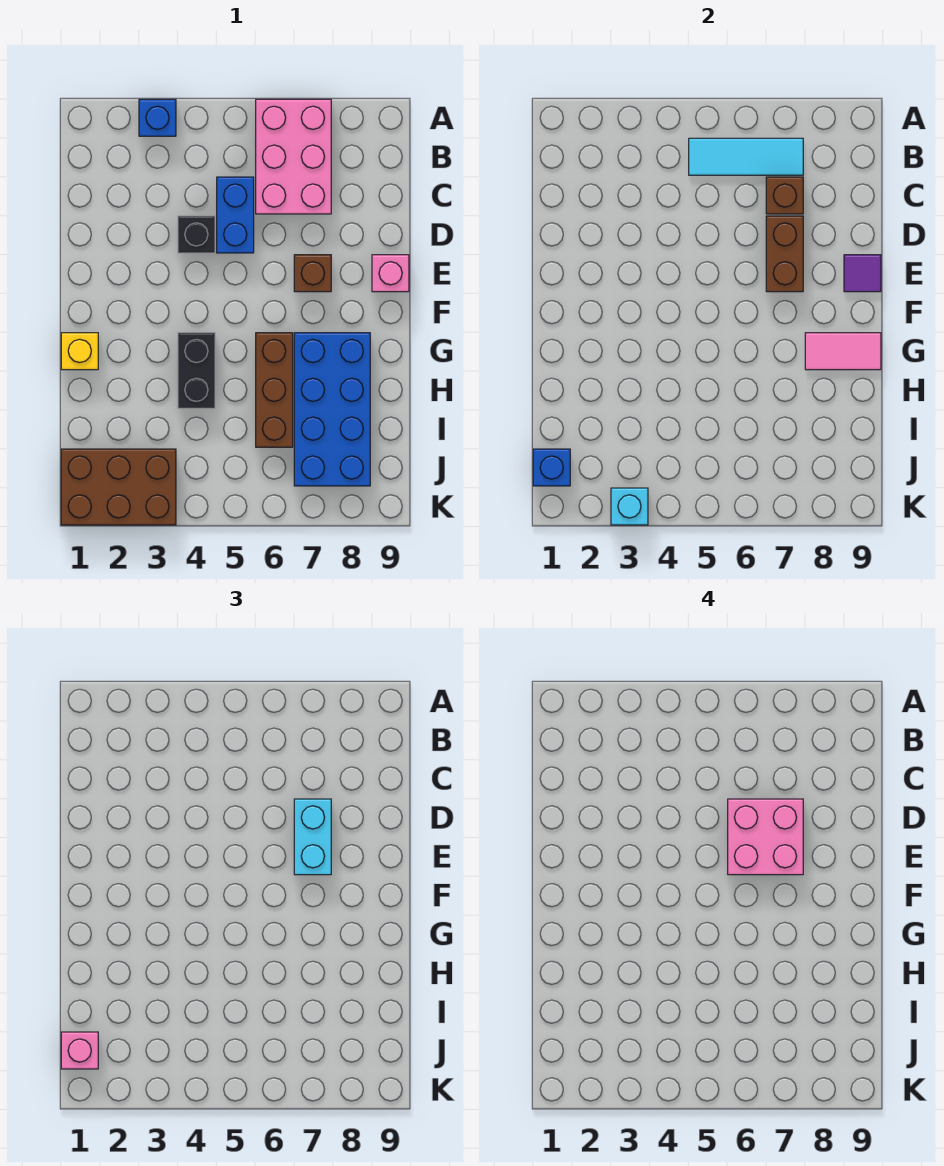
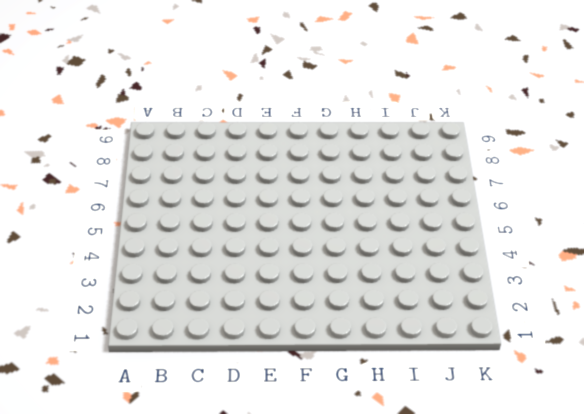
none -> blue 1x1 brick [139,99,176,136]
none -> pink 2x3 brick [256,99,331,214]
none -> blue 1x2 brick [217,177,254,253]

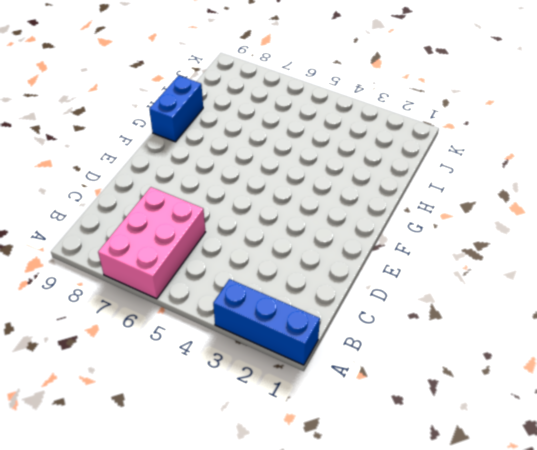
blue 1x3 brick [213,279,320,365] -> blue 1x1 brick [139,99,176,136]
blue 1x2 brick [149,76,203,142] -> blue 1x2 brick moved to [217,177,254,253]
none -> black 1x1 brick [178,216,215,253]
none -> brown 1x1 brick [294,255,331,292]
none -> pink 1x1 brick [372,255,409,292]

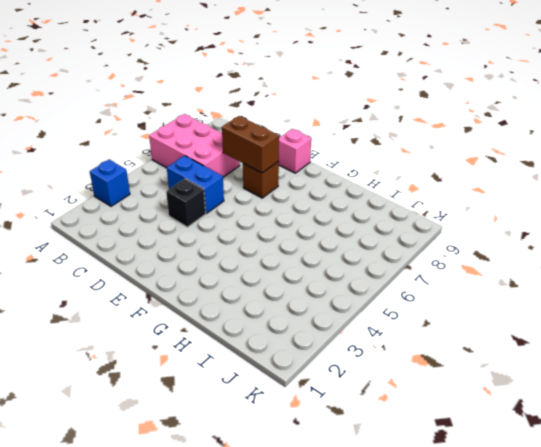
none -> yellow 1x1 brick [61,333,98,370]
none -> black 1x2 brick [178,333,215,408]
none -> brown 1x3 brick [256,333,293,447]

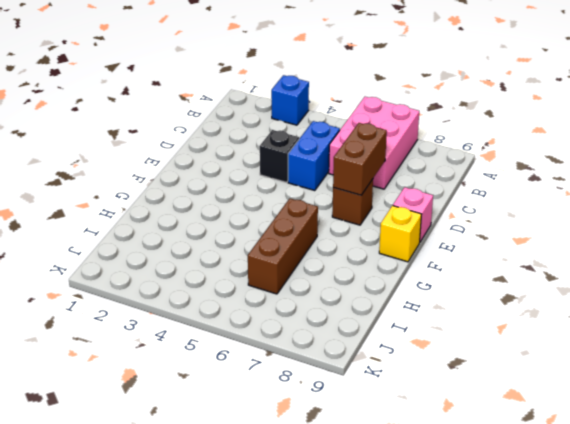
yellow 1x1 brick [379,206,421,262] -> yellow 1x1 brick moved to [61,333,98,370]
none -> black 1x2 brick [178,333,215,408]
none -> blue 2x4 brick [294,333,370,486]
none -> brown 2x3 brick [61,449,176,525]

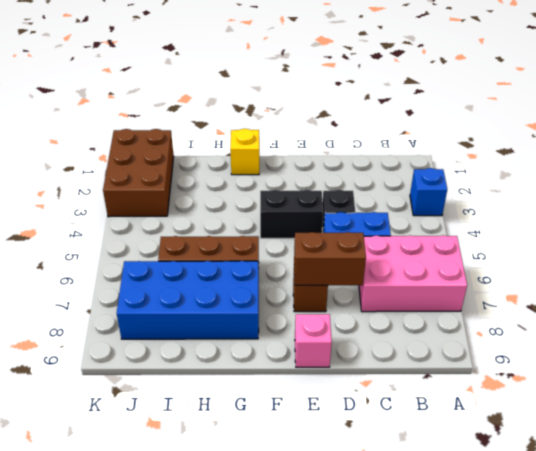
black 1x2 brick [260,190,323,238] -> black 1x2 brick moved to [178,333,215,408]
none -> cyan 1x3 tile [689,138,803,175]
none -> brown 1x1 brick [766,177,803,214]
none -> purple 1x1 tile [844,255,881,292]

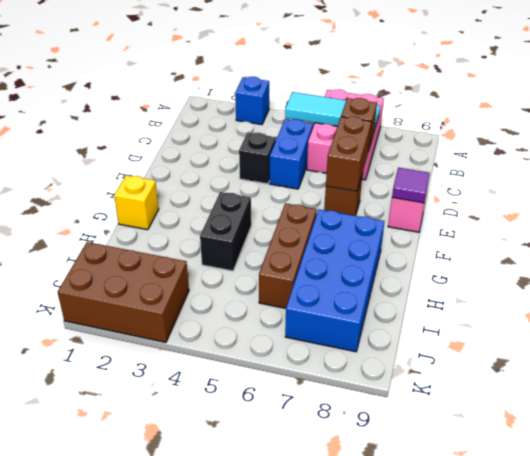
none -> pink 1x2 tile [805,333,881,370]
none -> blue 1x1 brick [533,449,570,486]
none -> cyan 1x1 brick [611,488,648,525]

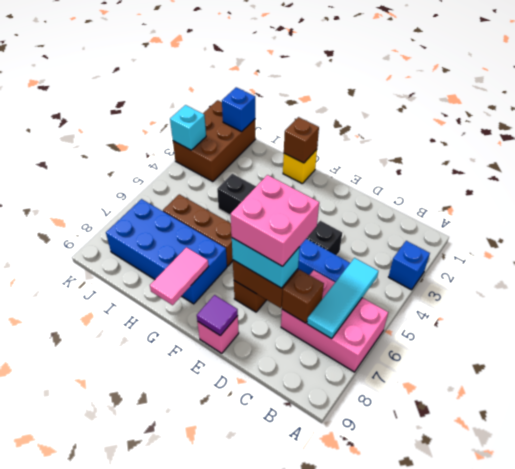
brown 1x1 brick [284,117,319,163] -> none
none -> pink 1x1 brick [61,1032,98,1069]

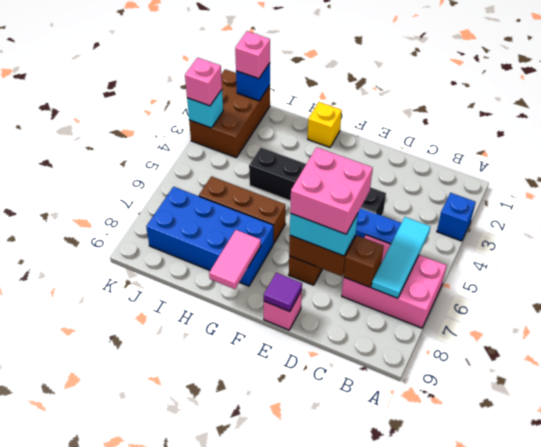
pink 1x1 brick [185,58,222,106] -> none

